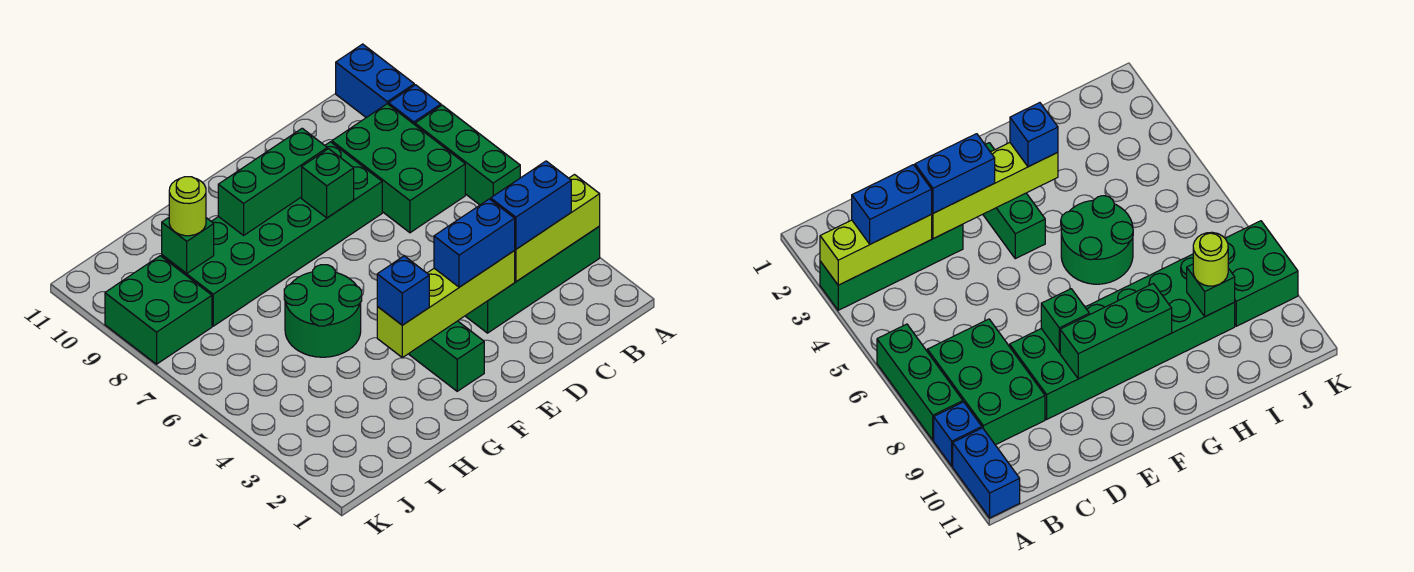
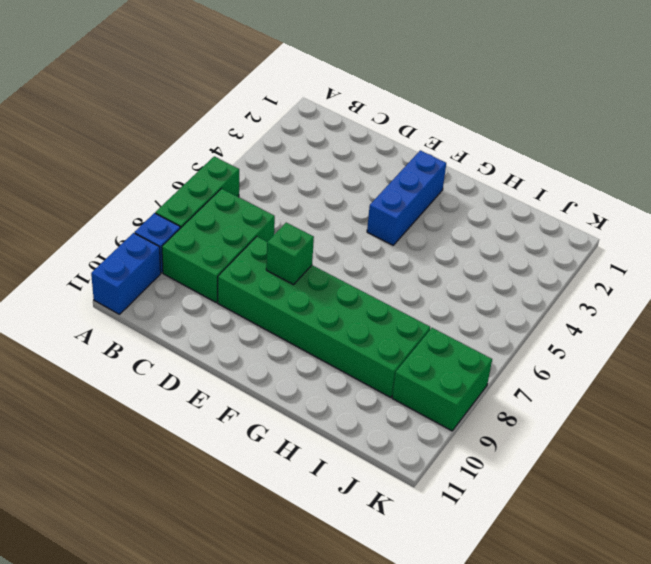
blue 1x3 brick [367,150,446,245] -> green 1x3 brick [409,321,484,391]
none -> green 1x4 brick [466,226,600,333]
none -> green 2x2 round brick [284,265,362,357]
none -> lime 1x3 brick [514,175,600,282]

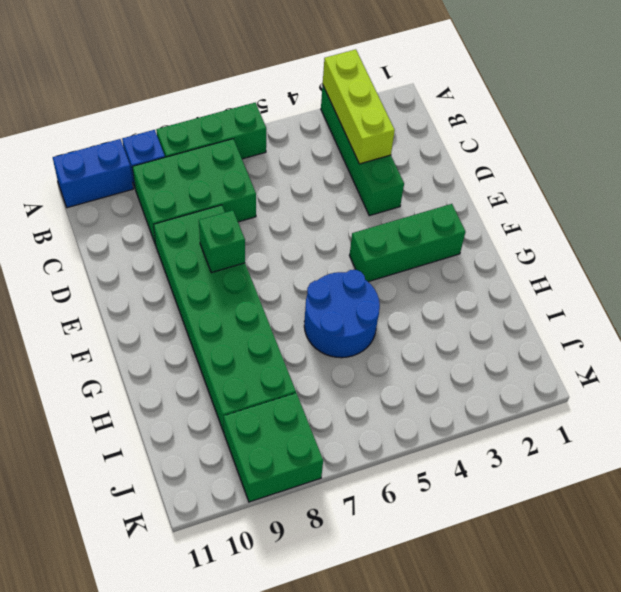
blue 2x2 round brick [304,270,380,358] -> green 2x2 round brick [284,265,362,357]
none -> lime 1x4 brick [377,251,515,358]
none -> green 1x3 brick [218,128,327,235]
none -> green 1x1 brick [162,218,214,273]

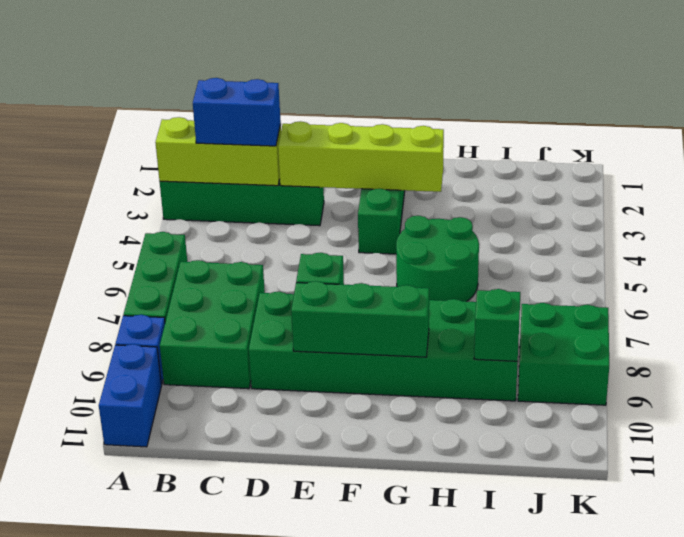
none -> blue 1x2 brick [434,199,515,287]
none -> blue 1x1 brick [377,256,429,325]
none -> lime 1x1 round brick [169,177,206,236]

